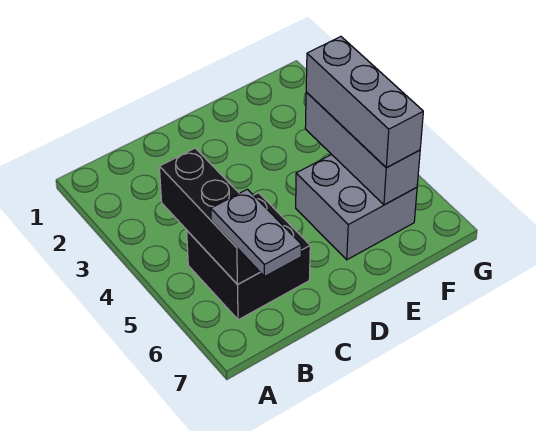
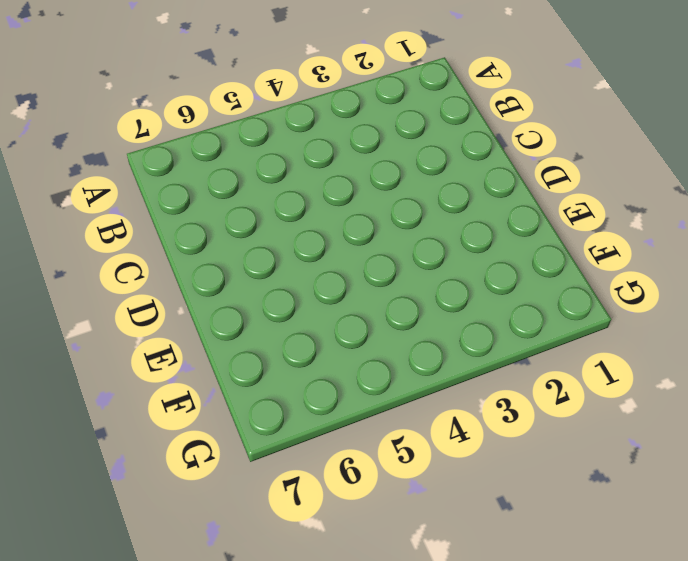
none -> black 2x2 brick [187,193,310,320]
none -> grey 2x2 brick [296,154,417,260]

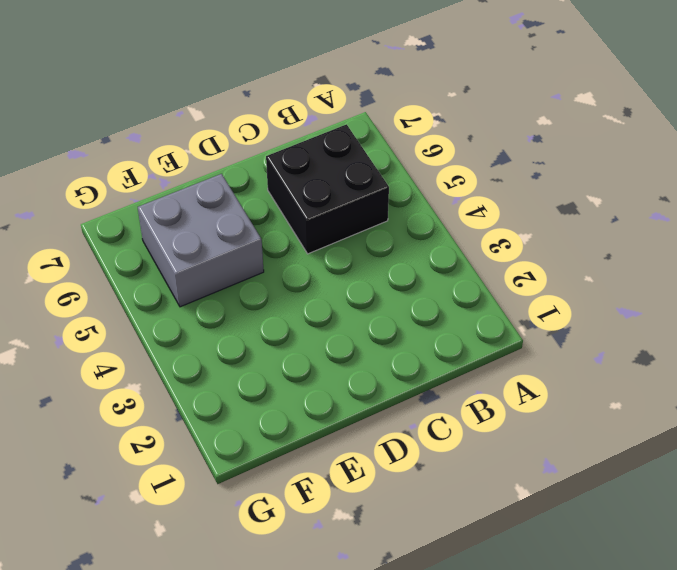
none -> black 1x3 brick [159,148,260,285]
none -> grey 1x3 brick [305,92,420,205]

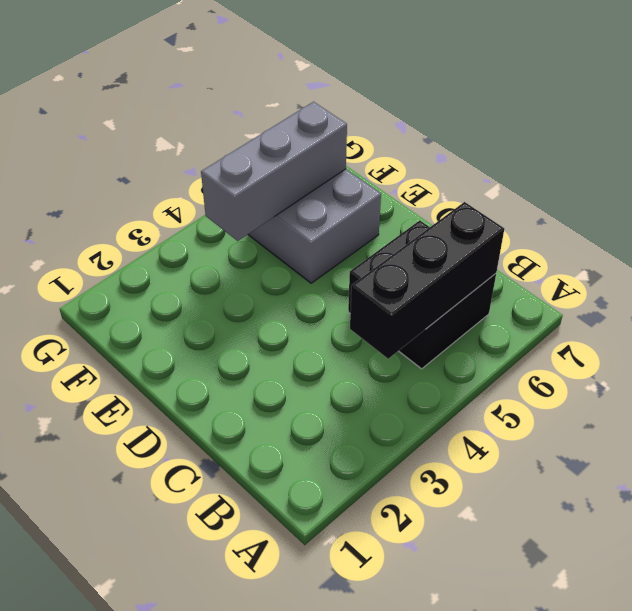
none -> grey 1x2 plate [211,189,302,277]
none -> grey 1x3 brick [306,37,423,168]

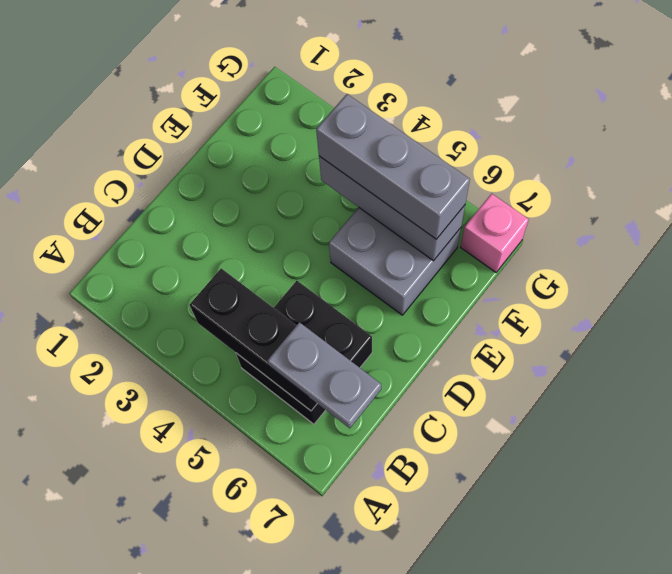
pink 1x1 brick [461,194,529,272] -> none

